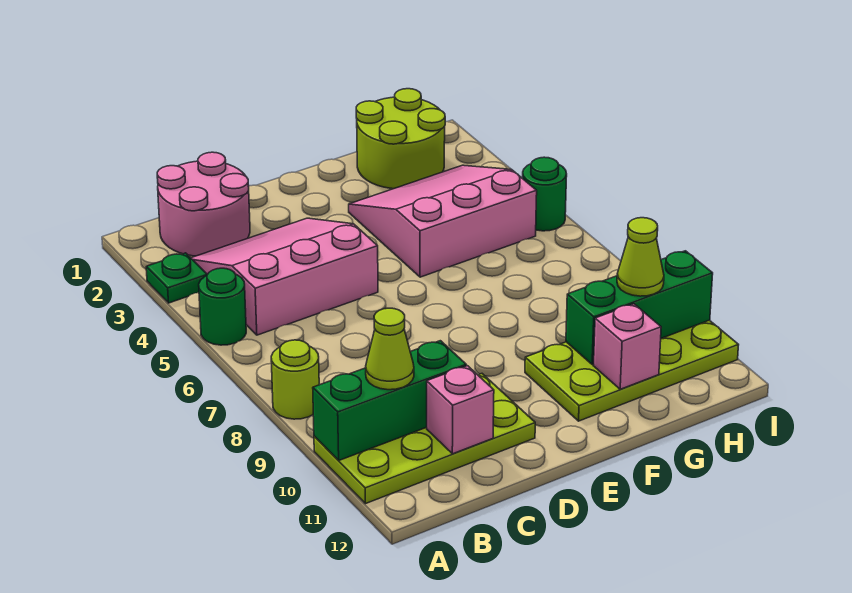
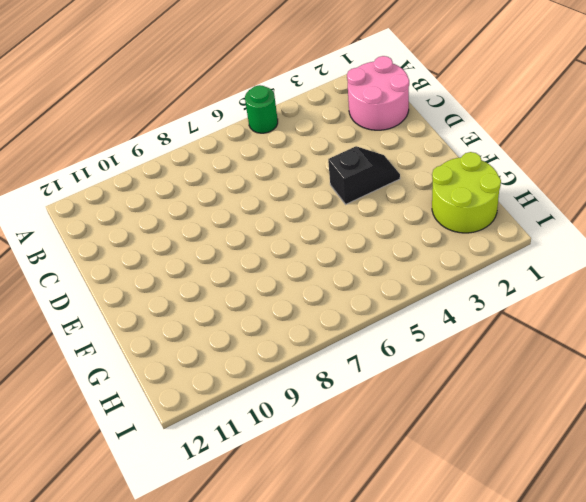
black 1x2 slope [328,146,400,204] -> none
none -> green 1x1 plate [146,253,207,303]
none -> lime 1x1 round brick [271,340,319,419]
none -> lime 2x4 plate [314,374,535,504]

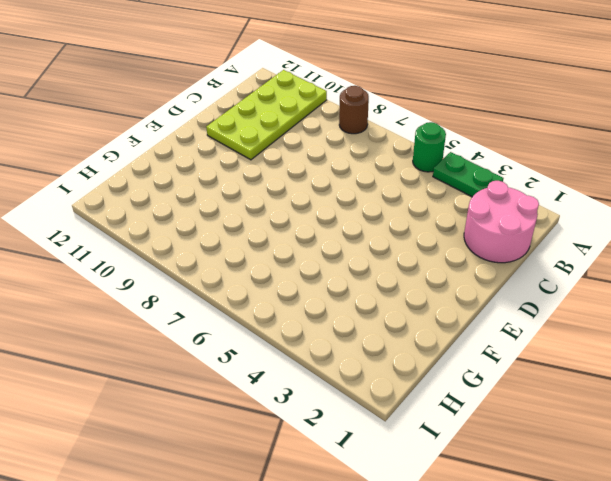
green 1x2 plate [433,152,504,197] -> green 1x1 plate [146,253,207,303]
brown 1x1 round brick [339,86,369,134] -> lime 1x1 round brick [271,340,319,419]
none -> pink 3x3 slope [191,218,378,335]
none -> pink 3x3 slope [349,165,537,277]
none -> lime 2x4 plate [525,320,738,421]

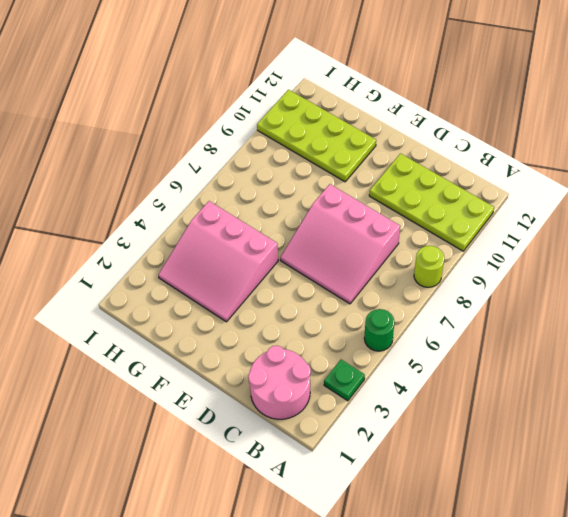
pink 3x3 slope [280,184,400,304] -> pink 3x3 slope moved to [191,218,378,335]
none -> lime 2x2 round brick [356,89,445,189]
none -> green 1x1 round brick [523,157,567,231]
none -> green 1x3 brick [313,341,466,461]

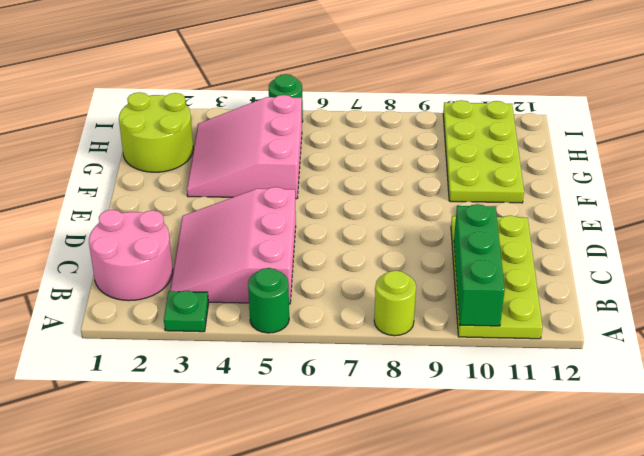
none -> pink 1x1 brick [427,366,494,454]
none -> green 1x3 brick [566,251,713,365]
none -> pink 1x1 brick [593,304,661,389]

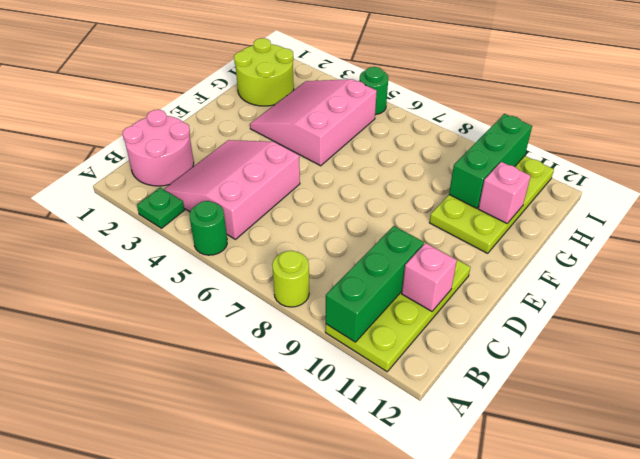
none -> lime 1x1 cone [366,308,414,390]
none -> lime 1x1 cone [617,218,664,296]

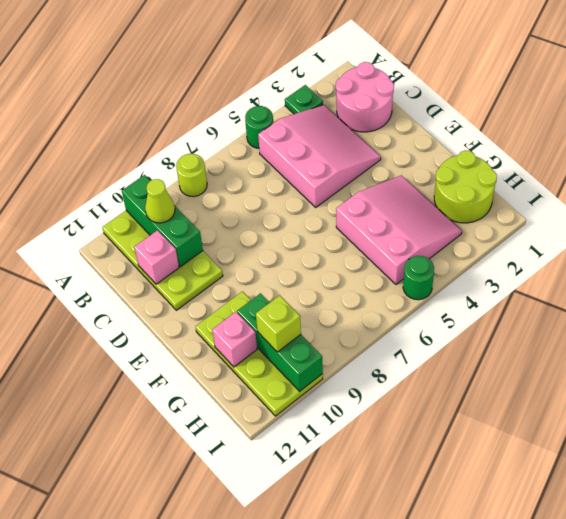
lime 1x1 brick [256,295,301,352] -> lime 1x1 cone [617,218,664,296]

